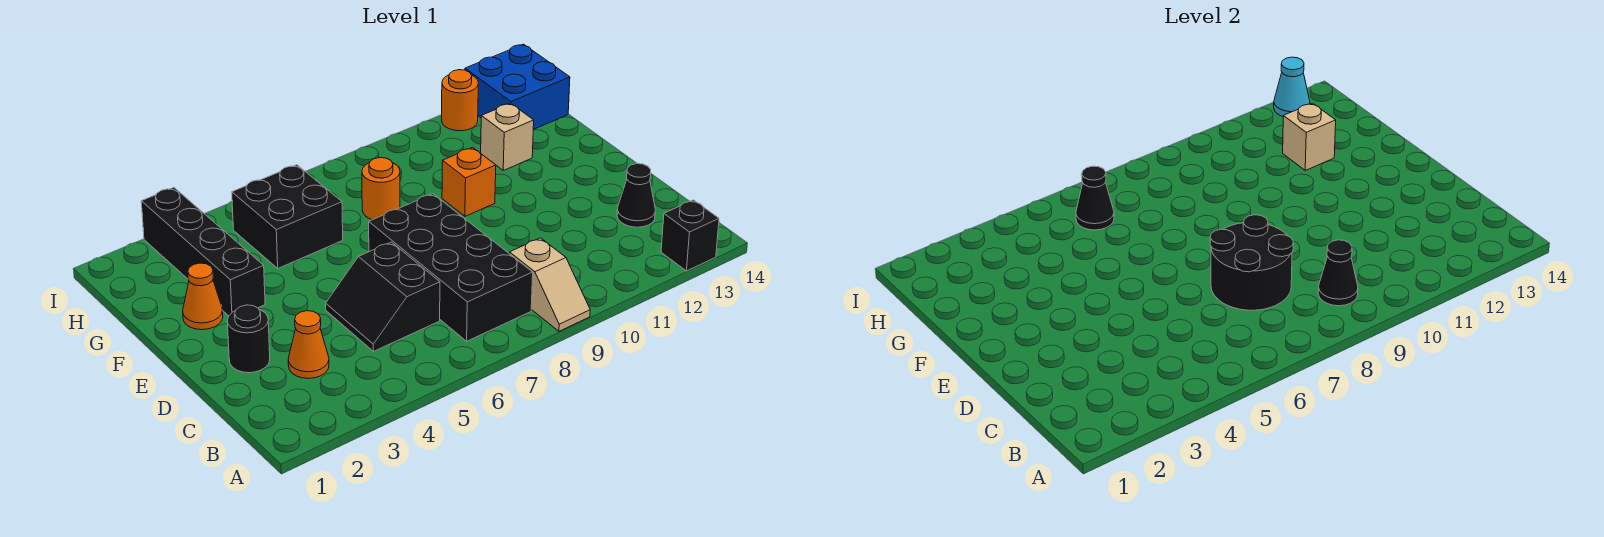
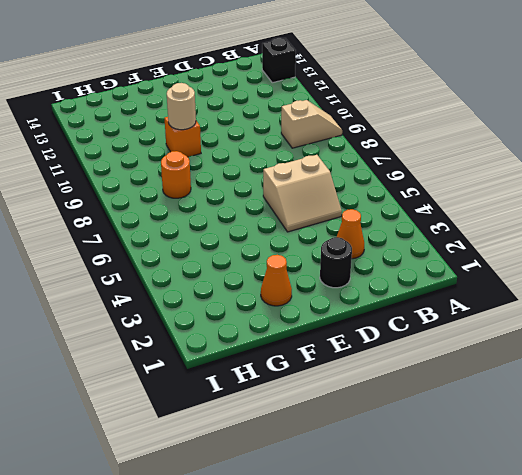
tan 2x2 slope [263,155,342,232] -> black 2x2 slope [326,242,440,351]
tan 1x1 round brick [167,83,196,130] -> none
none -> black 2x4 brick [369,194,533,341]
none -> black 1x1 cone [617,164,655,227]
none -> black 1x4 brick [141,188,265,316]

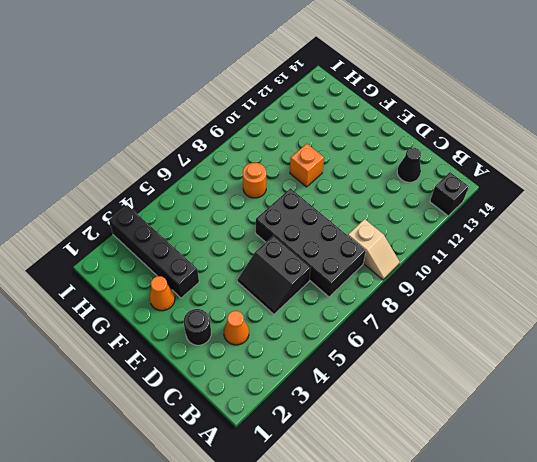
none -> black 2x2 brick [232,165,343,268]
none -> tan 1x1 brick [481,103,534,170]
none -> blue 2x2 brick [465,44,570,130]

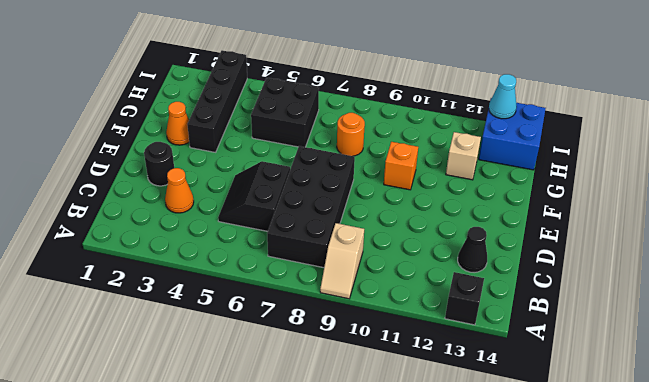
none -> orange 1x1 round brick [442,70,478,131]
none -> black 1x1 cone [1318,240,1358,306]
none -> black 2x2 round brick [1210,215,1293,310]

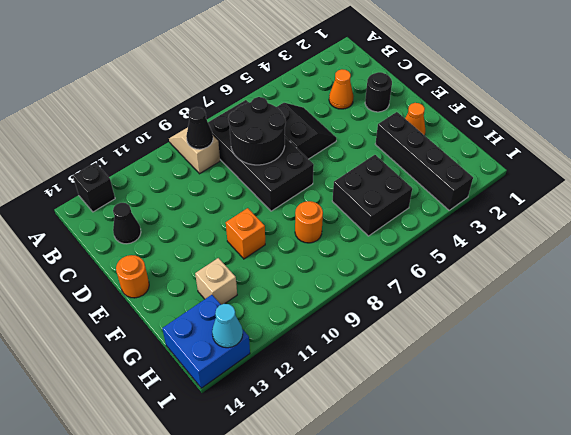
orange 1x1 round brick [116,255,149,298] -> orange 1x1 round brick moved to [442,70,478,131]
none -> tan 1x1 brick [1283,103,1336,170]
none -> black 1x1 cone [1076,166,1114,230]

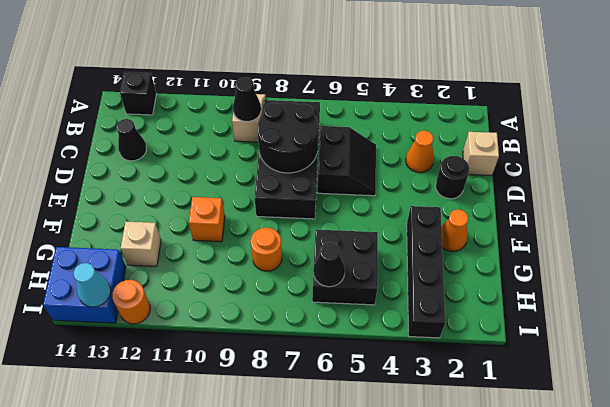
tan 1x1 brick [463,132,499,176] -> tan 1x1 brick moved to [1283,103,1336,170]

